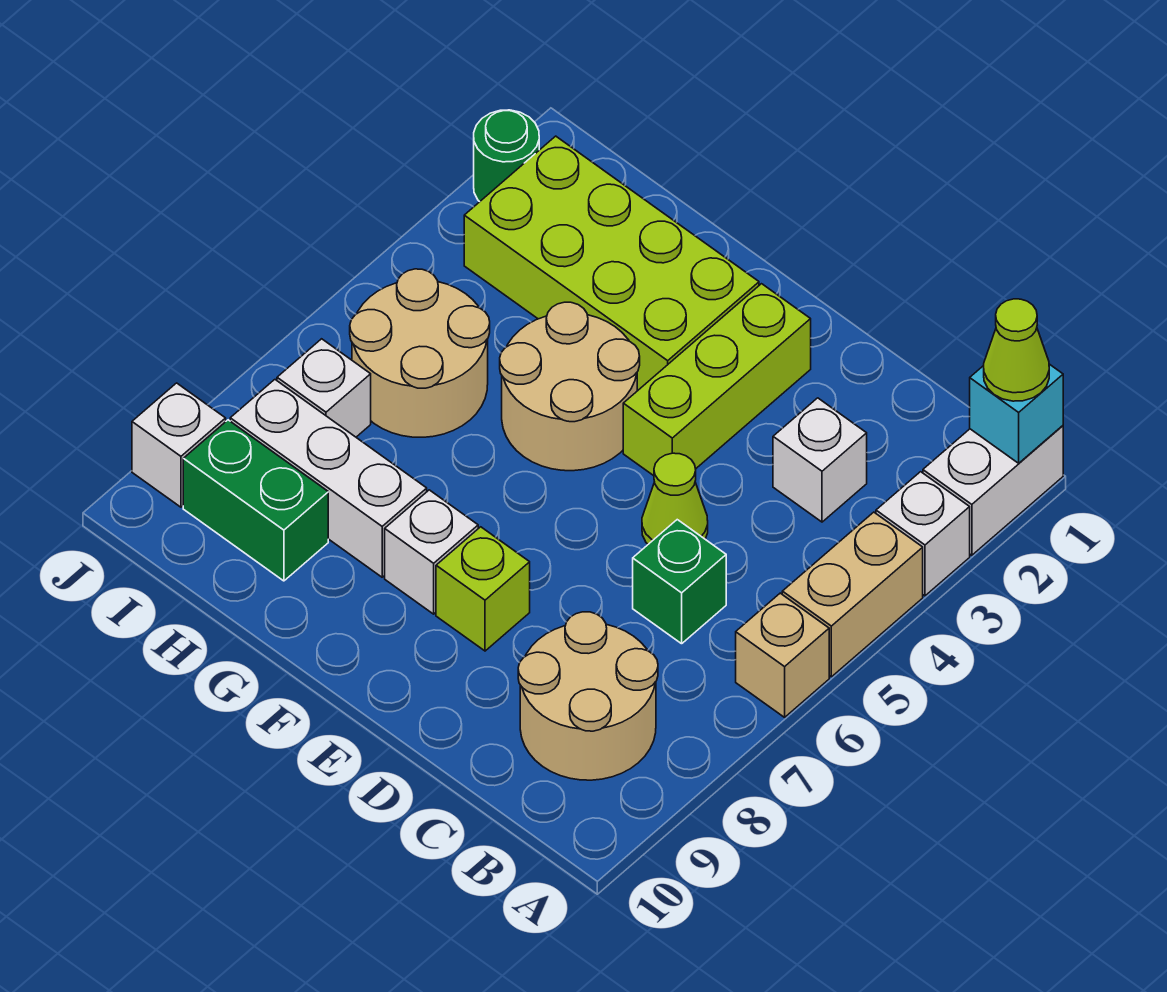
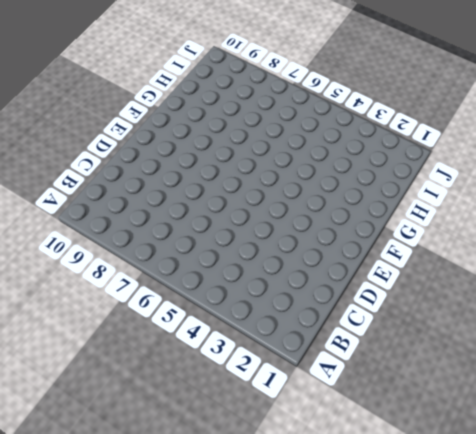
none -> white 1x2 brick [923,426,1063,555]
none -> white 1x1 brick [876,472,970,596]
none -> tan 1x2 brick [782,512,923,677]

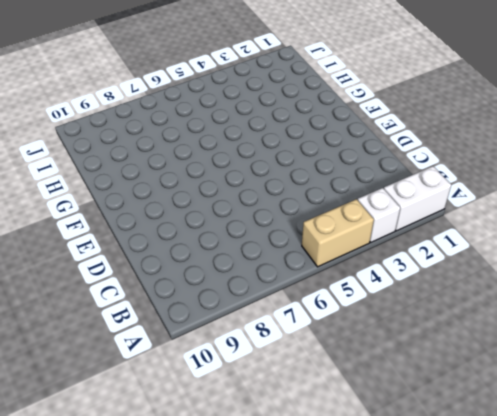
none -> tan 1x1 brick [736,593,829,717]
none -> tan 2x2 round brick [518,612,658,780]
none -> white 1x1 brick [773,398,867,522]

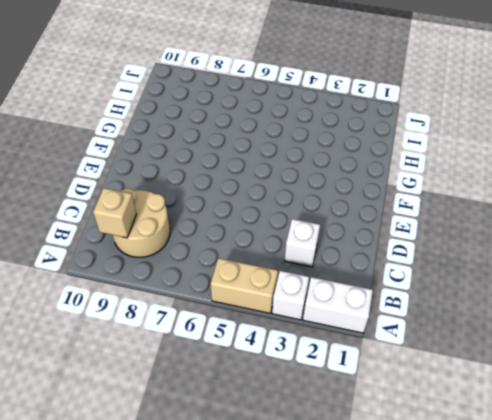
tan 1x1 brick [93,188,136,238] -> tan 1x1 brick moved to [736,593,829,717]
none -> green 1x1 brick [633,520,726,644]
none -> lime 1x1 cone [642,453,708,544]
none -> lime 1x3 brick [623,284,811,476]

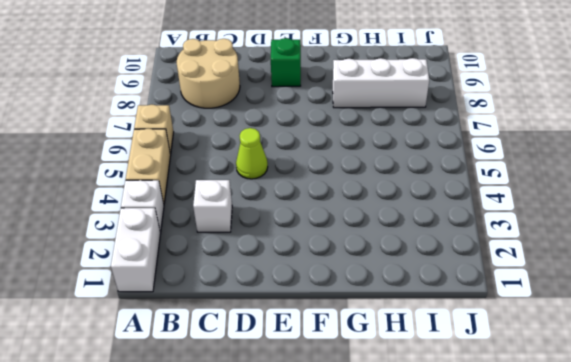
green 1x1 brick [271,38,301,87] -> green 1x1 brick moved to [633,520,726,644]
none -> lime 1x3 brick [623,284,811,476]
none -> lime 1x1 brick [436,527,530,651]
none -> lime 2x4 brick [464,136,759,390]

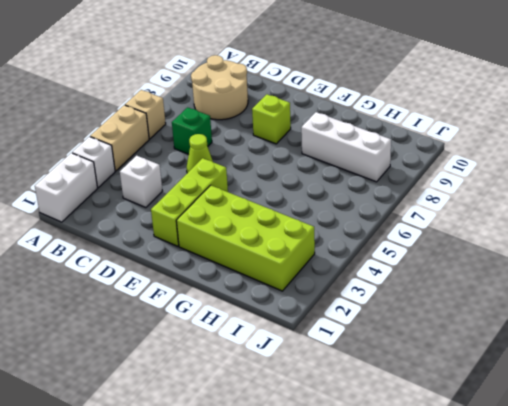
none -> tan 2x2 round brick [500,302,640,471]
none -> white 1x1 brick [385,490,478,614]
none -> tan 2x2 round brick [350,269,490,437]

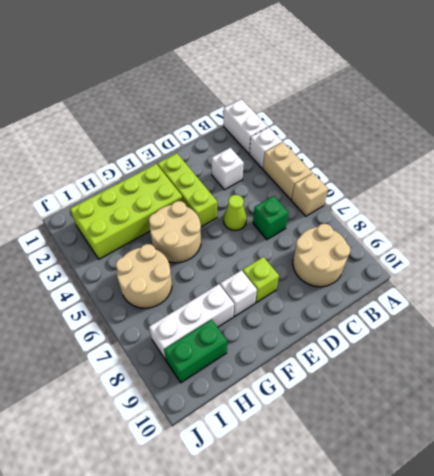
none -> white 1x1 brick [277,339,371,437]
none -> green 1x1 round brick [474,110,539,202]
none -> white 1x1 brick [132,383,226,507]

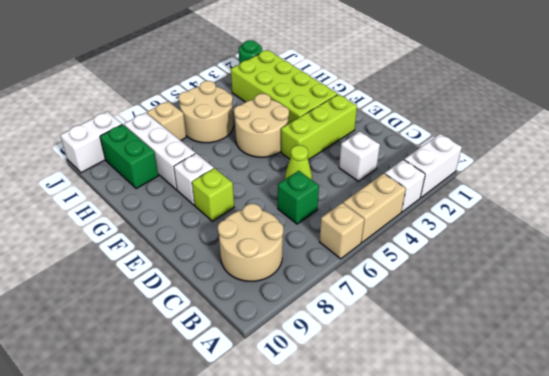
tan 1x1 brick [147,101,186,141] -> white 1x1 brick [277,339,371,437]
white 1x2 brick [60,111,122,173] -> white 1x1 brick [132,383,226,507]
none -> cyan 1x1 brick [970,364,1063,463]
none -> lime 1x1 cone [984,299,1049,401]

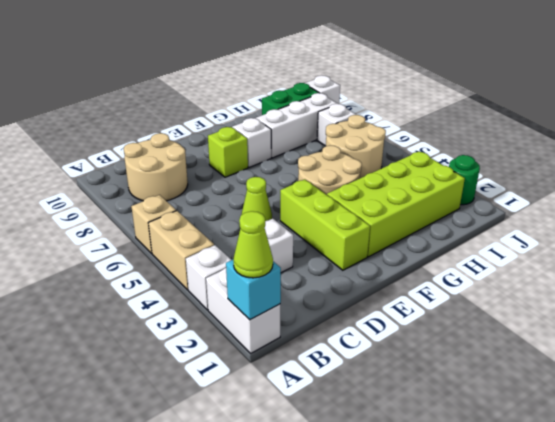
none -> green 1x1 brick [633,520,726,644]

